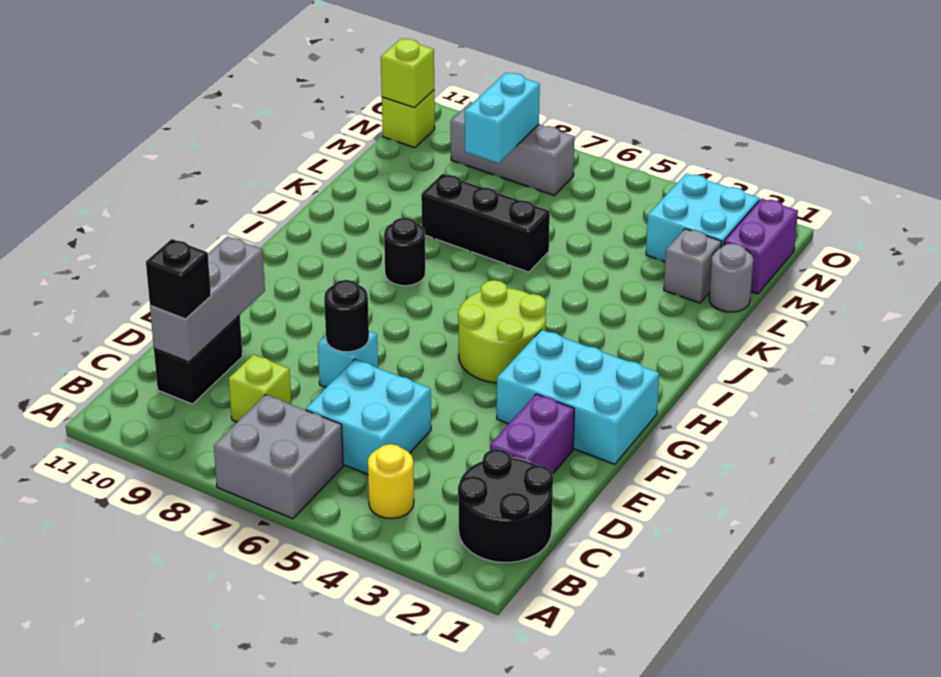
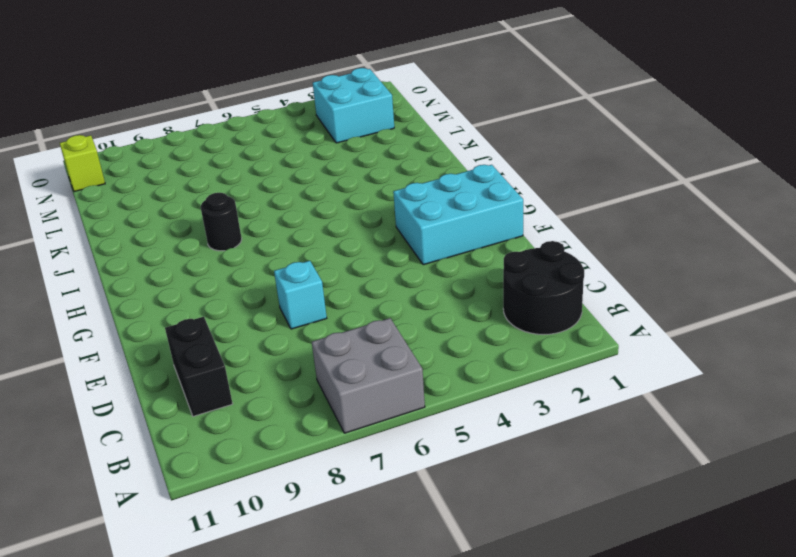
none -> yellow 1x1 round brick [368,444,414,518]
none -> cyan 2x2 brick [306,359,431,474]
none -> lime 1x1 brick [229,355,291,422]

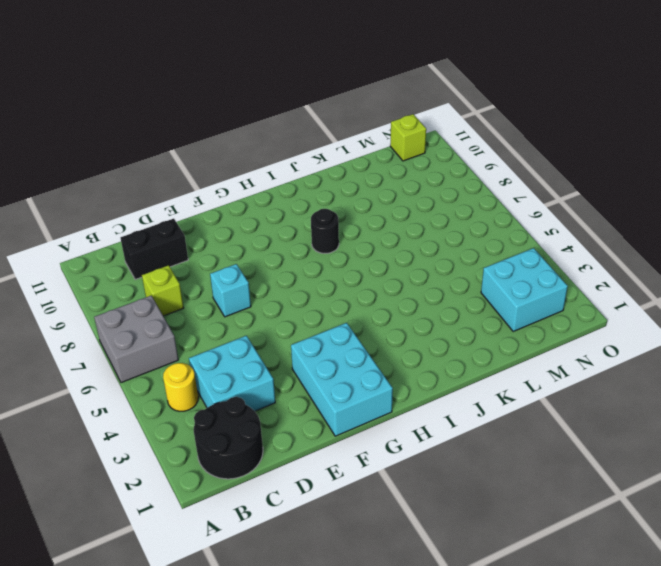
cyan 2x2 brick [189,336,275,411] -> cyan 2x2 brick moved to [306,359,431,474]
none -> purple 1x2 brick [490,394,574,473]
none -> lime 2x2 round brick [458,280,546,383]
none -> black 1x3 brick [421,174,550,272]

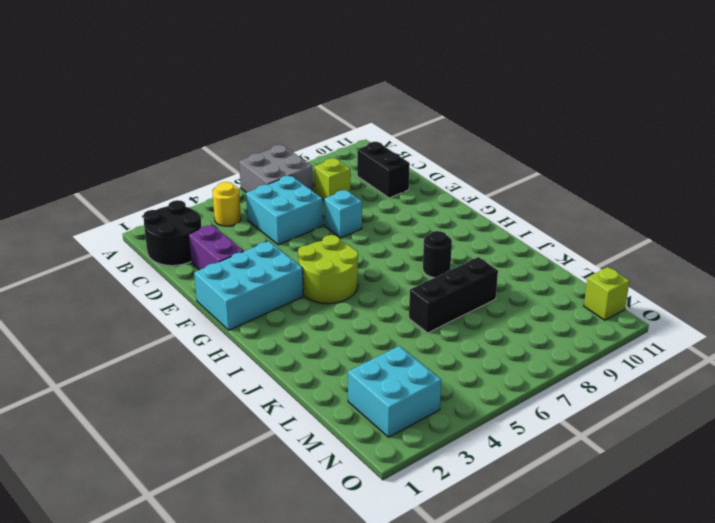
none -> grey 1x1 round brick [709,243,753,312]
none -> grey 1x1 brick [664,229,721,303]
none -> purple 1x2 brick [724,198,798,294]

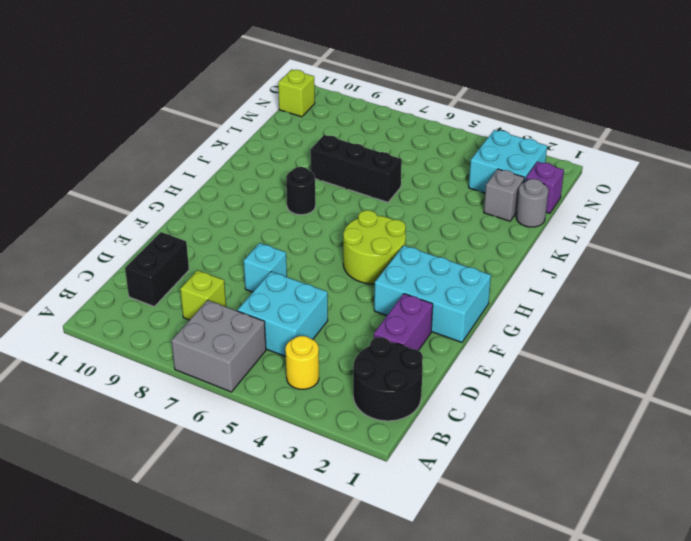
purple 1x1 brick [526,162,564,213] -> purple 1x2 brick [724,198,798,294]
none -> grey 1x3 brick [451,102,575,196]
none -> grey 1x3 brick [150,236,265,362]
none -> black 1x1 round brick [324,280,369,352]

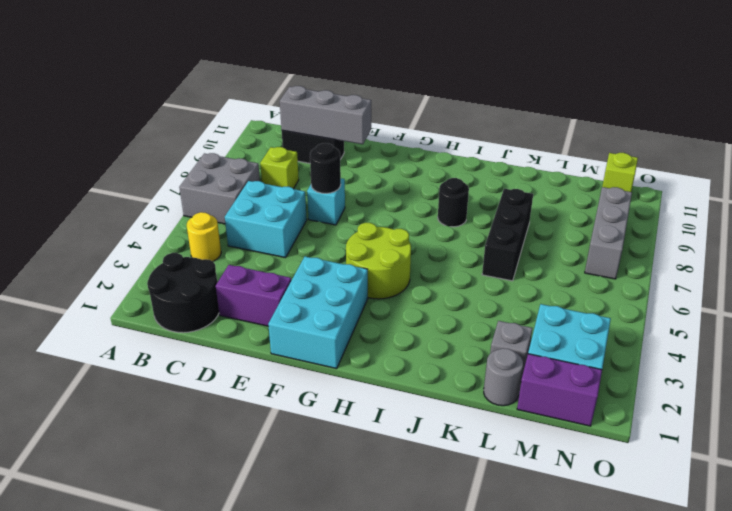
none -> cyan 1x2 brick [465,73,540,163]
none -> lime 1x1 brick [381,39,434,108]
none -> black 1x1 brick [146,239,211,319]

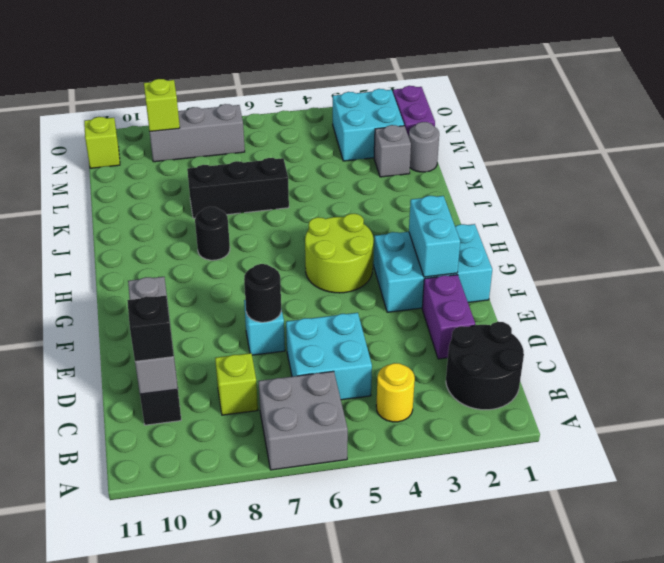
cyan 1x2 brick [409,196,460,277] -> cyan 1x2 brick moved to [465,73,540,163]
lime 1x1 brick [144,79,180,131] -> lime 1x1 brick moved to [381,39,434,108]

